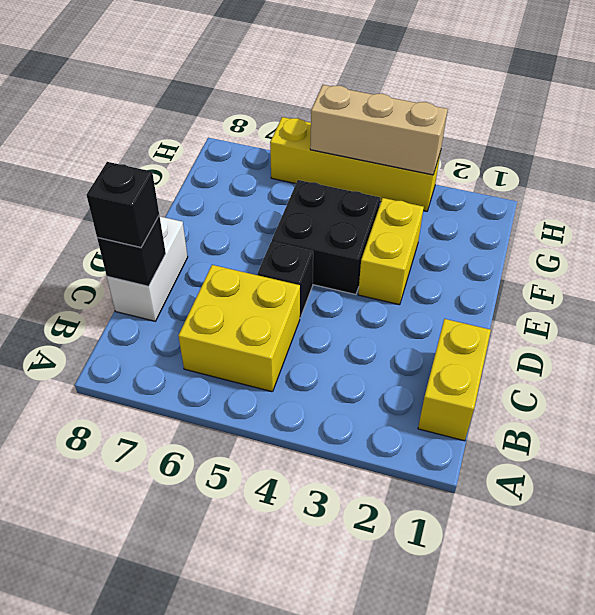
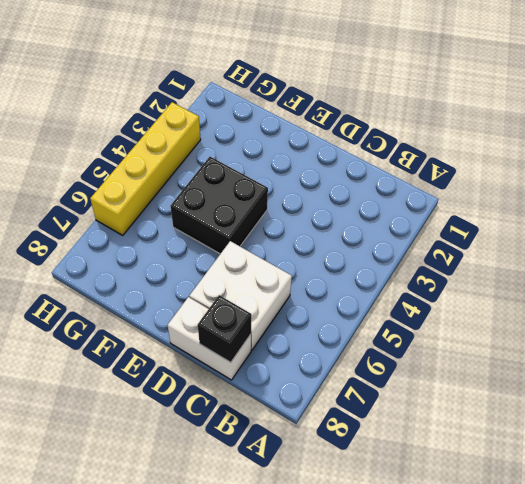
white 2x2 brick [189,241,292,350] -> yellow 2x2 brick [178,265,300,392]
none -> yellow 1x2 brick [418,319,491,441]
none -> black 1x1 brick [257,242,313,318]

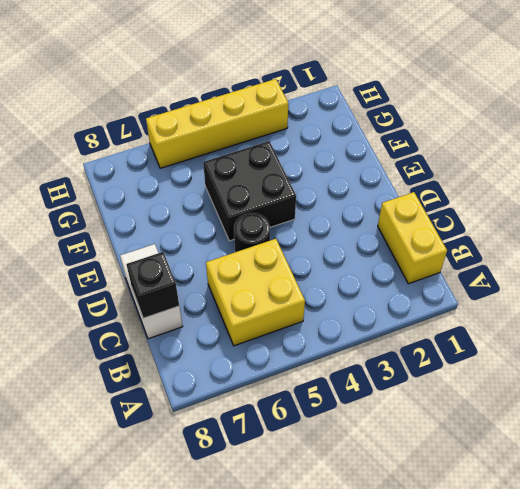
black 1x1 round brick [234,213,270,252] -> black 1x1 brick [257,242,313,318]
none -> yellow 1x2 brick [358,198,424,305]
none -> tan 1x3 brick [310,85,448,175]

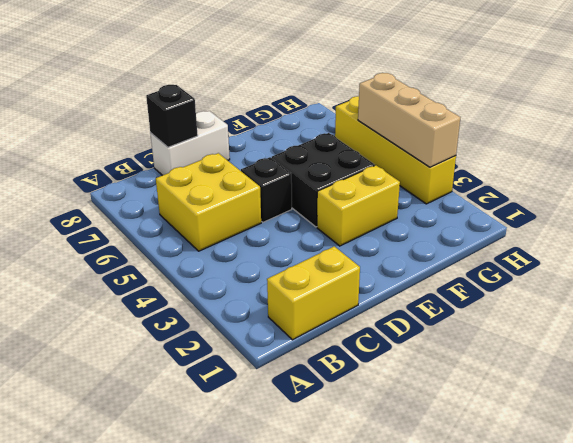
none -> black 1x1 brick [87,162,159,247]

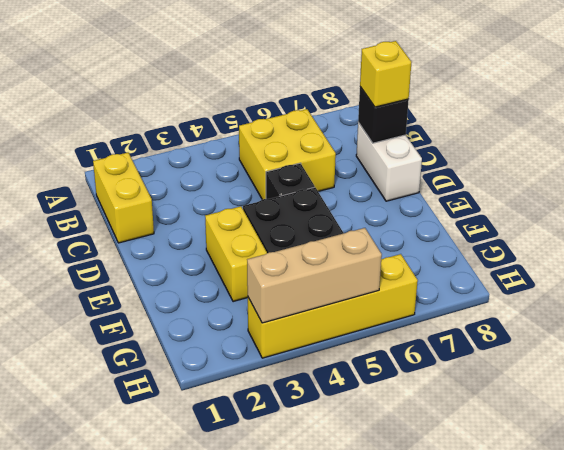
yellow 1x1 brick [360,41,411,107] -> black 1x1 brick [87,162,159,247]

